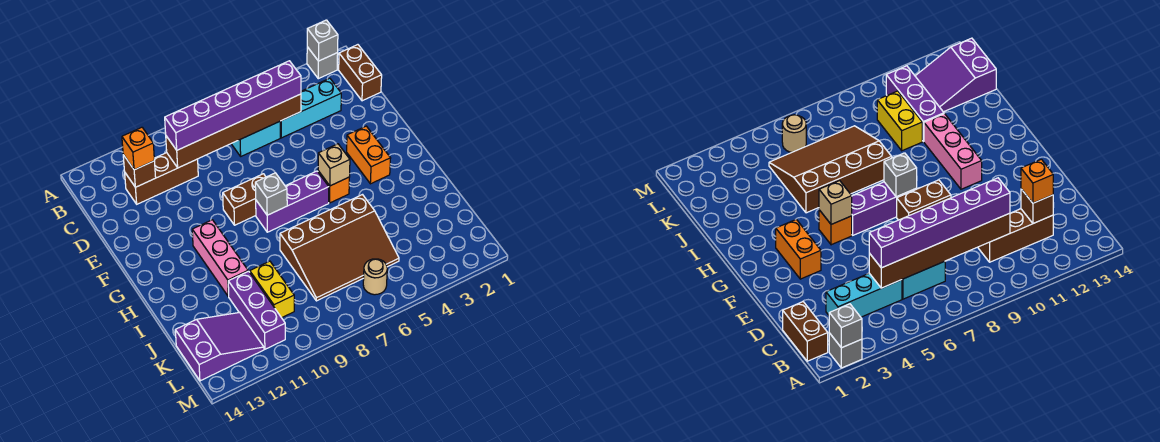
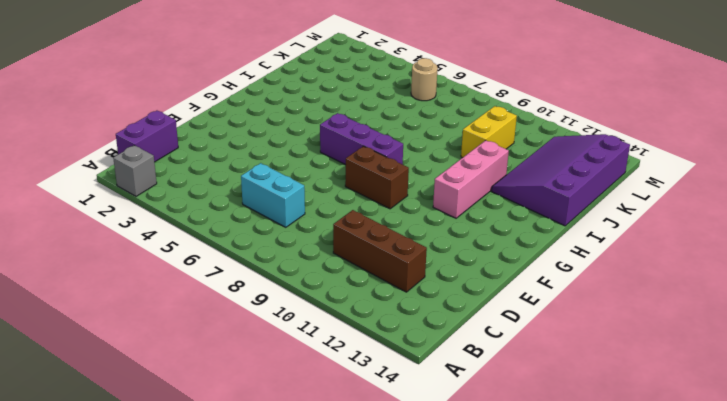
purple 1x2 brick [116,111,178,162] -> brown 1x2 brick [339,45,382,101]
purple 3x4 slope [492,134,630,226] -> purple 2x3 slope [175,313,264,381]
none -> cyan 1x3 brick [280,78,341,138]
none -> orange 1x2 brick [347,126,391,184]
none -> orange 1x1 brick [318,171,349,203]

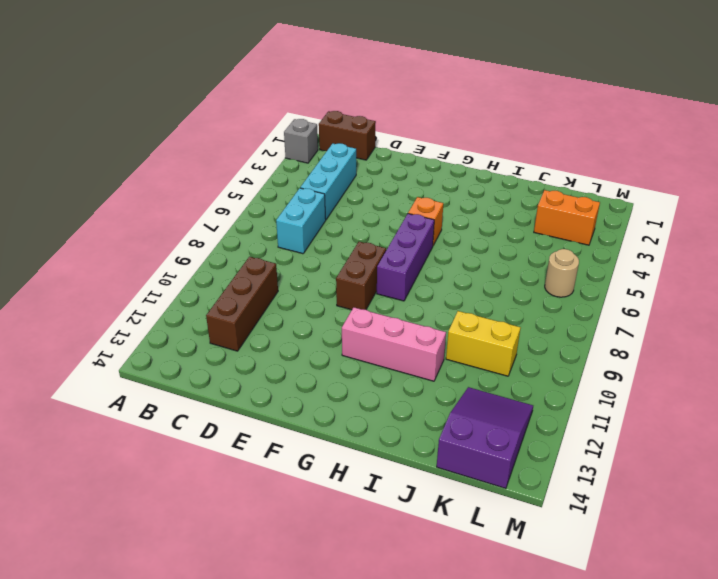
orange 1x2 brick [534,190,600,245] -> orange 1x2 brick moved to [347,126,391,184]
none -> brown 3x4 slope [280,195,399,301]
none -> purple 1x3 brick [228,271,285,349]
none -> grey 1x1 brick [307,20,338,61]

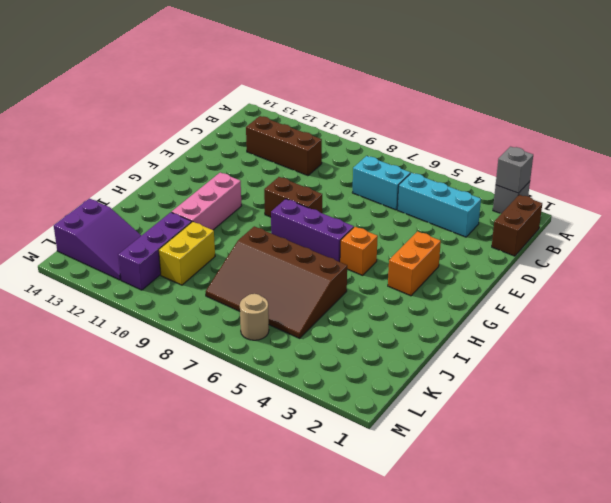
none -> brown 1x6 brick [166,94,301,168]
none -> brown 1x1 brick [123,155,156,187]
none -> tan 1x1 brick [318,144,350,186]

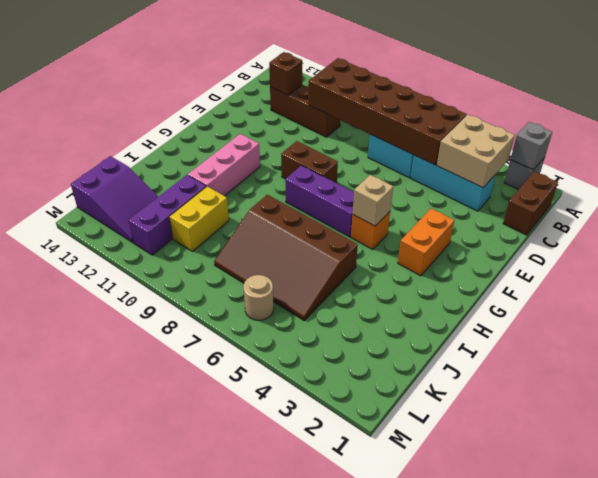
tan 2x2 brick [437,115,515,188] -> none
brown 2x6 brick [308,58,467,165] -> brown 1x6 brick [166,94,301,168]
none -> grey 1x1 brick [255,173,287,215]
none -> purple 1x6 brick [165,61,301,150]
none -> orange 1x1 brick [122,127,154,170]

